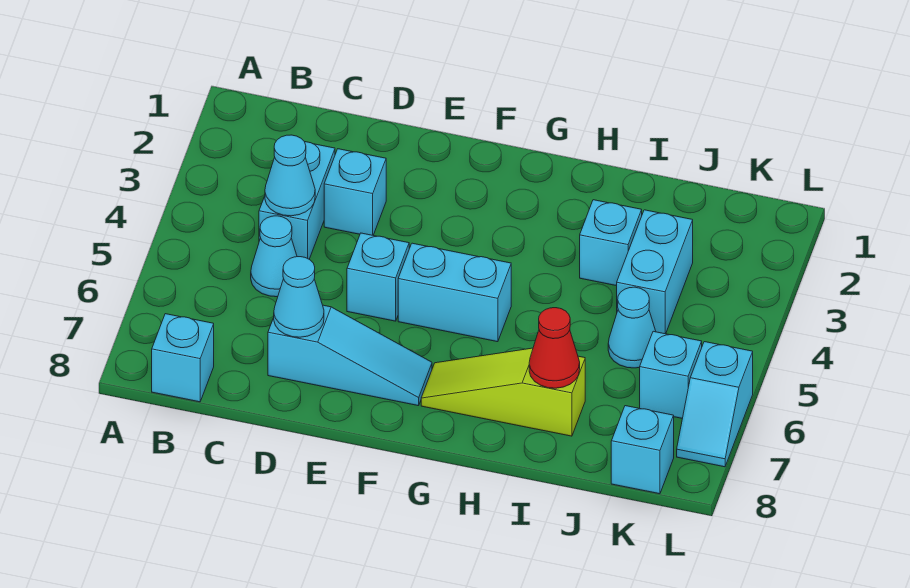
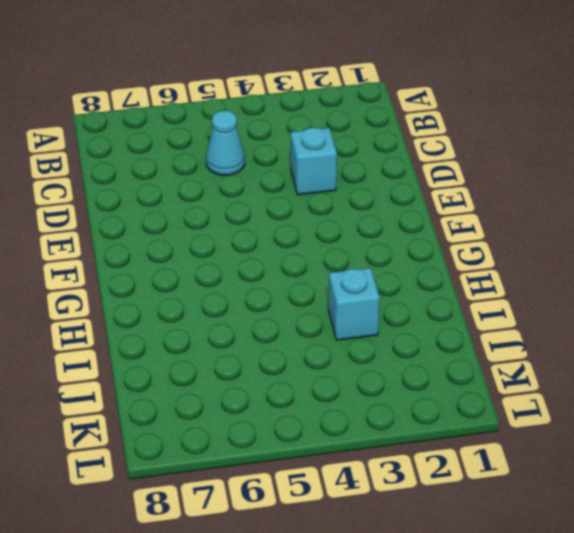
none -> cyan 1x1 brick [152,314,214,402]
none -> cyan 1x2 brick [259,142,335,259]
none -> cyan 1x3 slope [268,305,432,406]

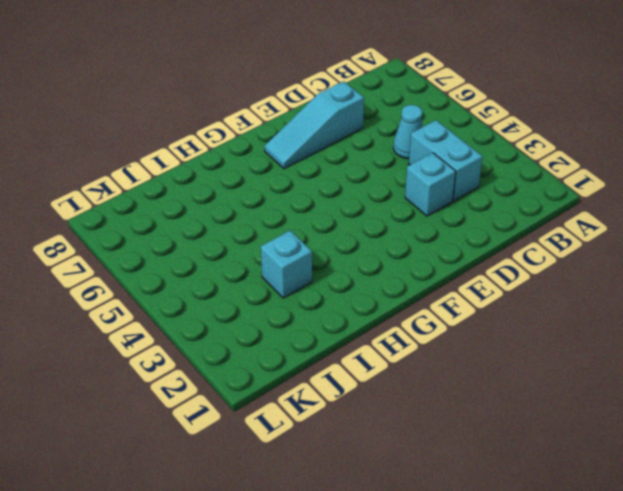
none -> cyan 1x1 brick [152,314,214,402]
none -> cyan 1x1 brick [347,233,409,321]
none -> cyan 1x2 brick [398,243,511,342]

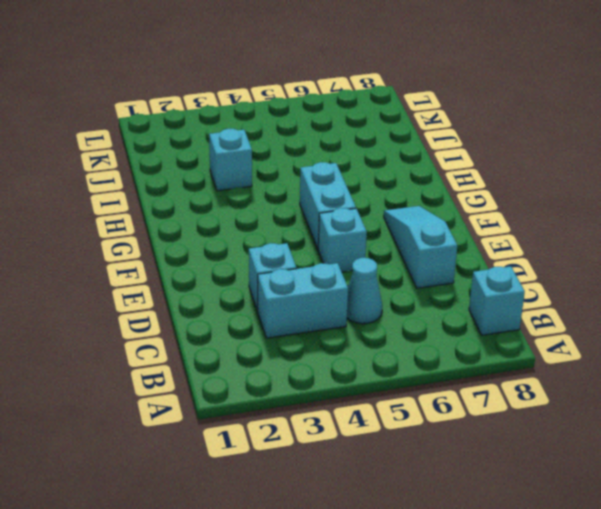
none -> lime 1x3 slope [421,348,585,436]
none -> cyan 1x2 brick [617,210,693,334]
none -> cyan 1x1 cone [608,287,656,368]

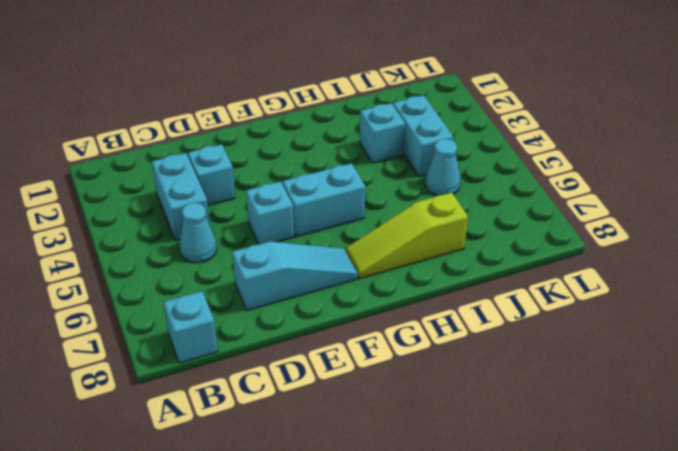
none -> cyan 1x1 brick [640,331,702,418]
none -> cyan 1x1 brick [611,406,674,494]
none -> cyan 1x2 slope [677,342,753,467]

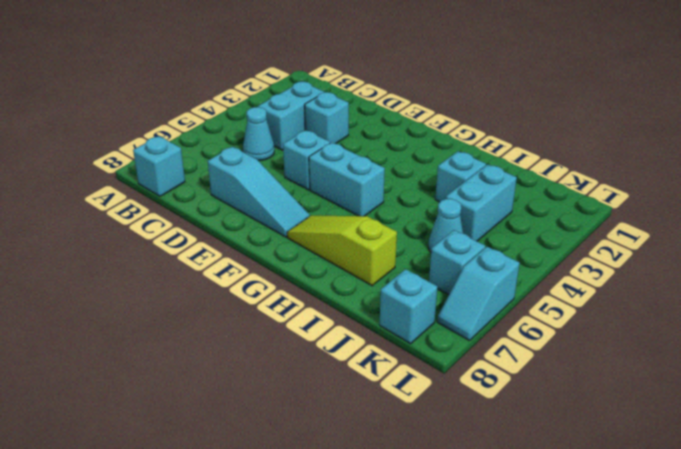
none -> cyan 1x1 cone [265,135,315,216]
none -> cyan 1x1 cone [274,257,324,337]
none -> red 1x1 cone [529,308,580,388]

